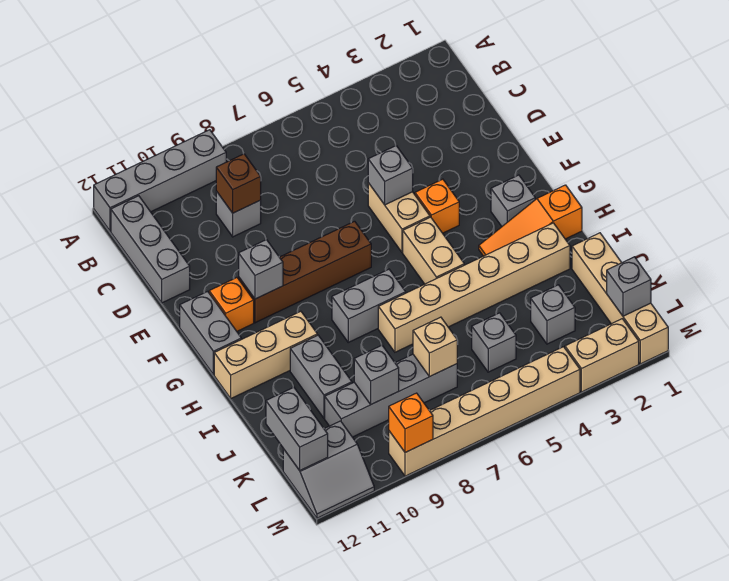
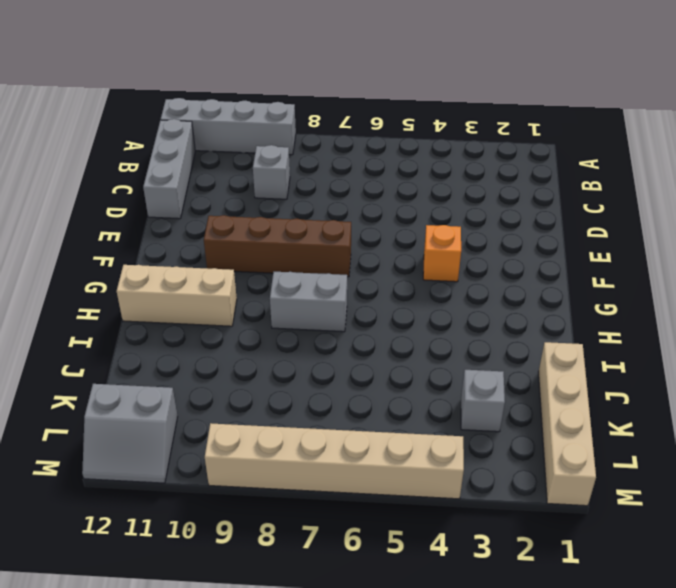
none -> tan 1x2 brick [368,183,430,253]
none -> orange 1x1 brick [209,278,254,331]
none -> grey 1x2 brick [180,291,241,375]
none -> grey 1x1 brick [491,175,535,226]

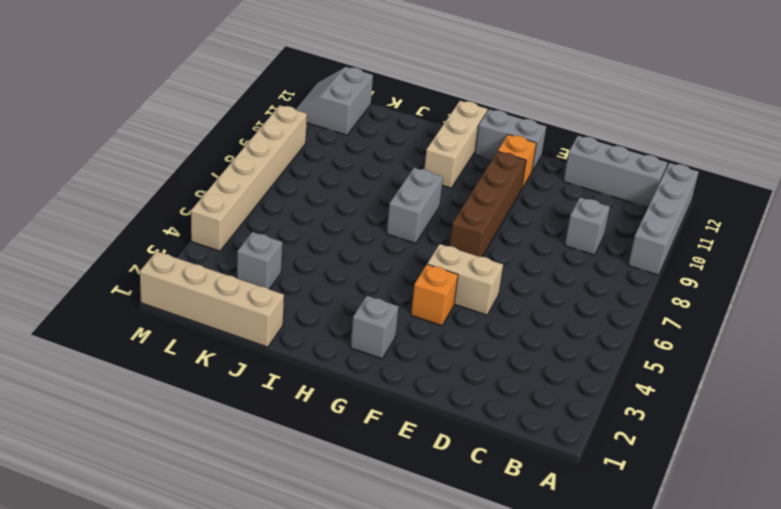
none -> tan 1x2 brick [403,217,464,284]
none -> orange 1x3 slope [479,185,582,256]
none -> tan 1x6 brick [378,223,570,352]
none -> grey 1x2 brick [290,335,352,418]

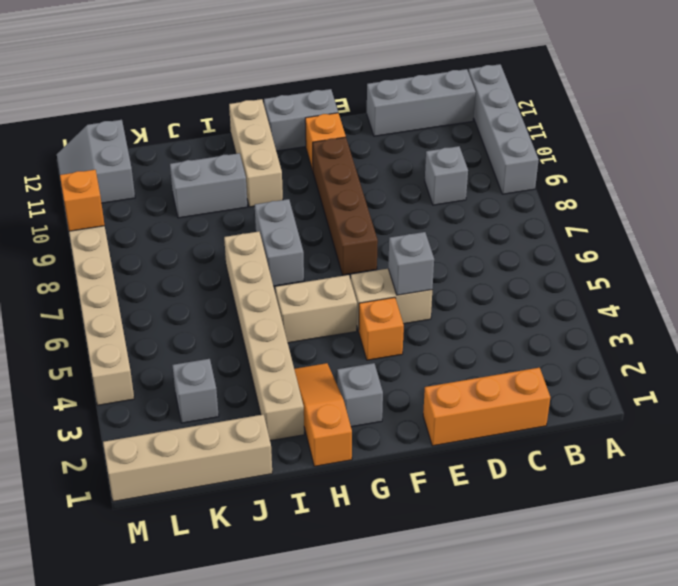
orange 1x3 brick [423,368,550,446] -> none
none -> grey 1x1 brick [472,313,516,372]
none -> grey 1x4 brick [325,354,457,437]
none -> tan 1x2 brick [565,319,639,392]
none -> brown 1x1 brick [216,154,261,213]

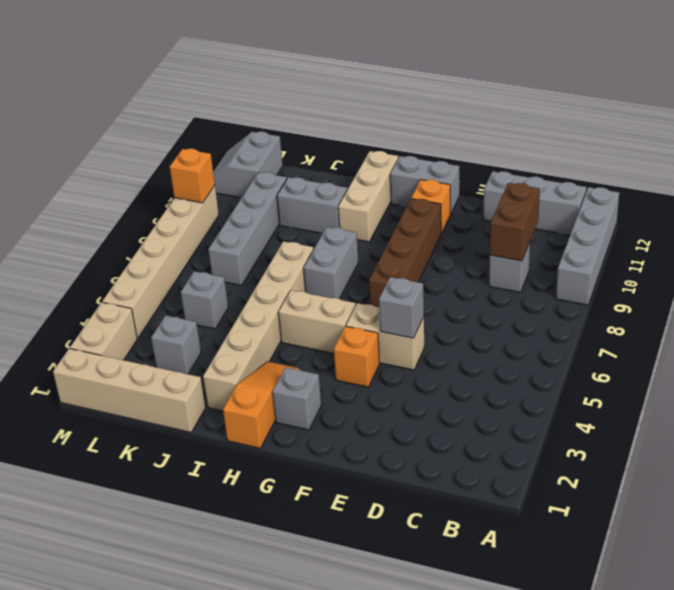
brown 1x2 brick [490,183,540,261] -> brown 1x1 brick [216,154,261,213]
none -> grey 1x1 brick [239,240,283,299]
none -> tan 1x1 brick [413,317,457,376]
none -> grey 1x1 brick [354,345,399,404]
none -> grey 1x2 brick [266,387,328,470]

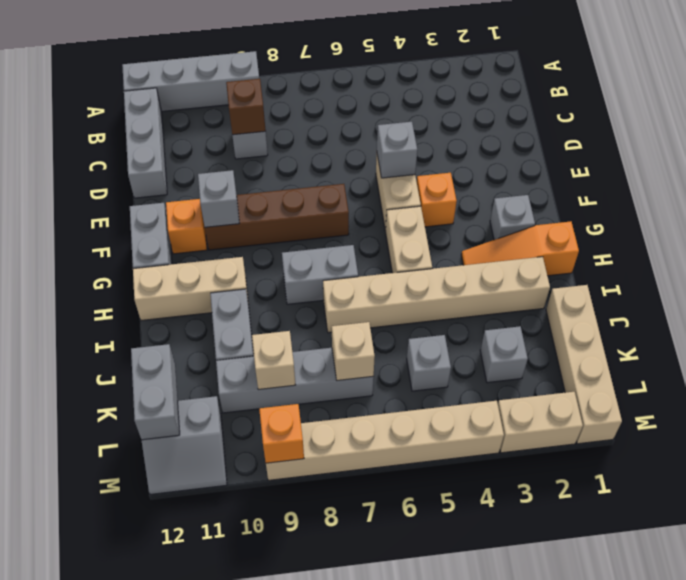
tan 1x1 brick [252,331,295,390] -> grey 1x1 brick [354,345,399,404]
none -> grey 1x1 brick [607,257,651,316]

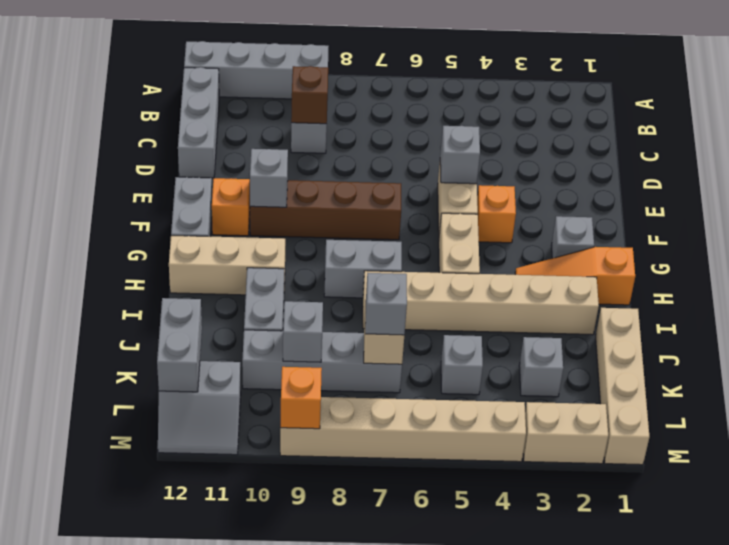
grey 1x1 brick [365,273,407,335] -> grey 1x1 brick moved to [607,257,651,316]

